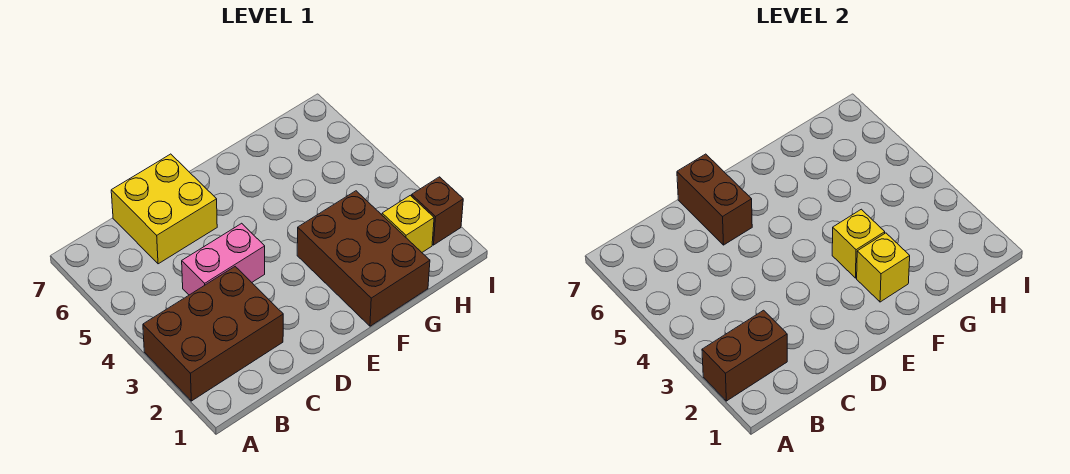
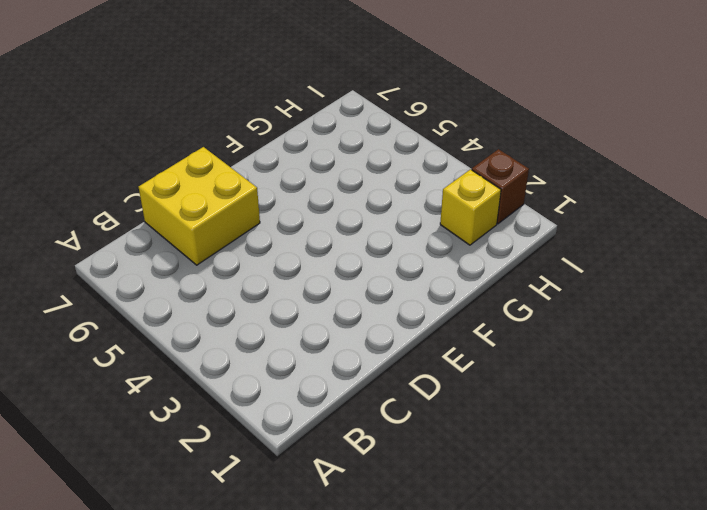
none -> brown 2x3 brick [143,267,283,401]
none -> pink 1x2 brick [182,223,265,295]

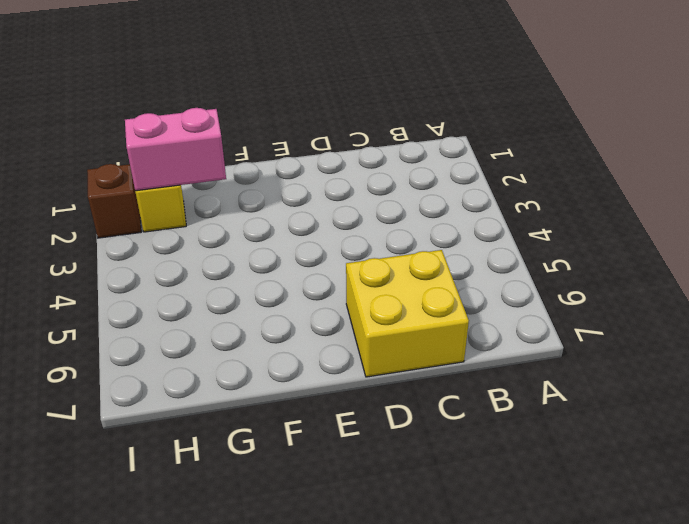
pink 1x2 brick [125,108,226,191] -> pink 1x2 brick moved to [182,223,265,295]
none -> brown 2x3 brick [143,267,283,401]
none -> brown 2x3 brick [297,191,430,326]

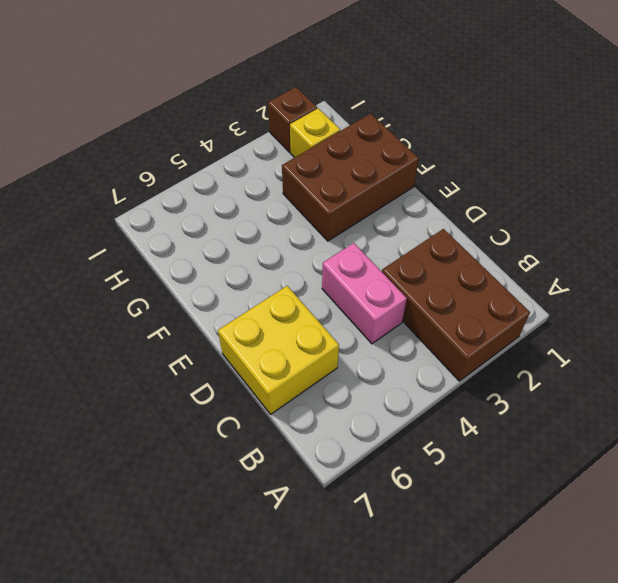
none -> brown 1x2 brick [702,310,787,401]
none -> brown 1x2 brick [677,154,752,245]

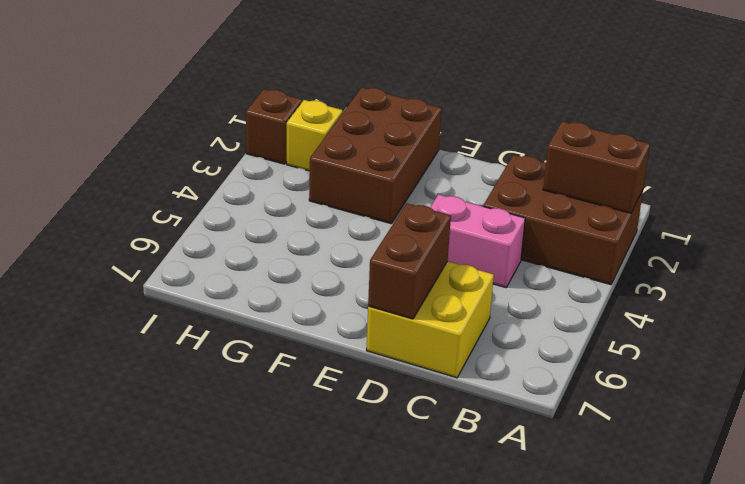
none -> yellow 1x1 brick [857,233,910,302]
none -> yellow 1x1 brick [832,209,885,278]

